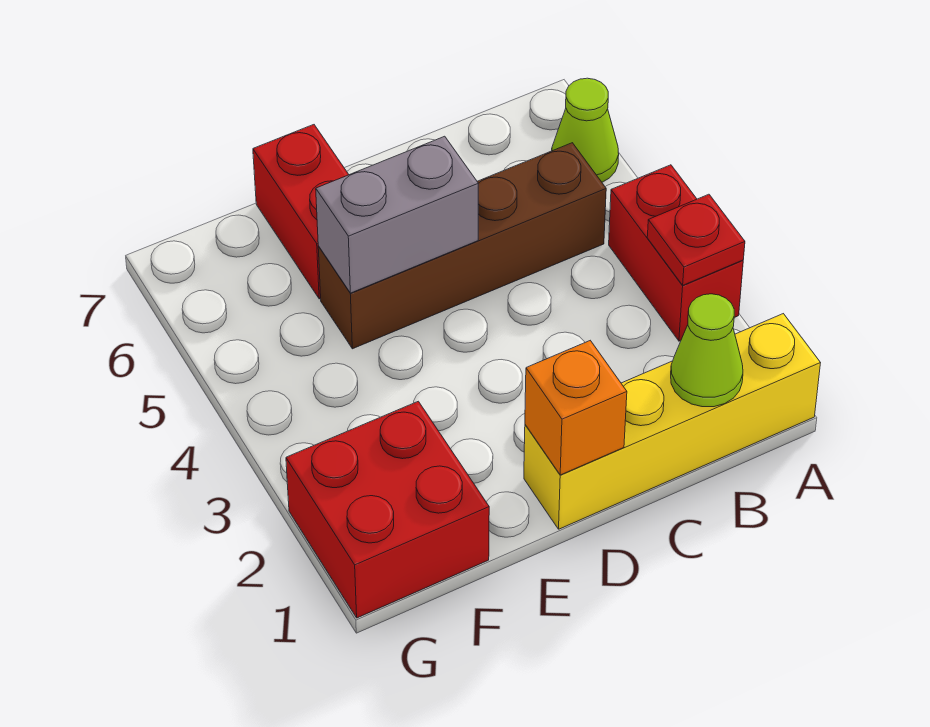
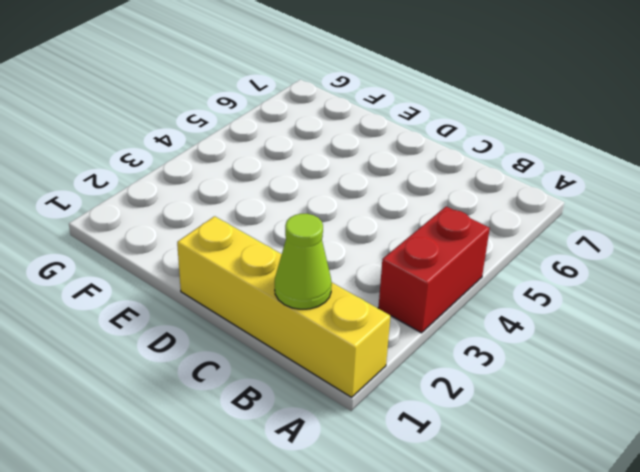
none -> lime 1x1 cone [552,78,619,182]
none -> brown 1x4 brick [318,143,606,349]

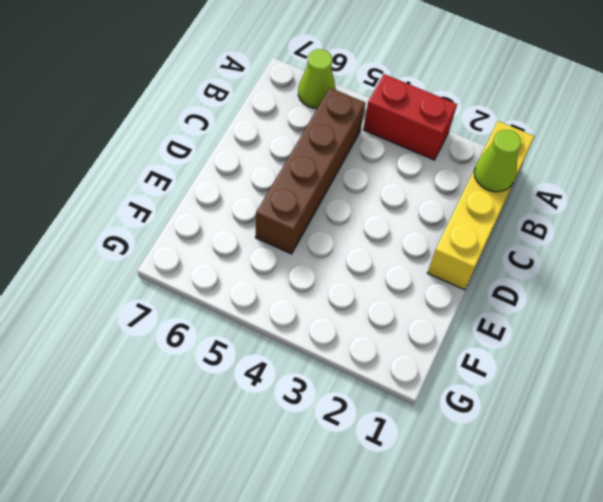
none -> red 1x2 brick [253,125,349,299]
none -> red 2x2 brick [286,401,489,618]

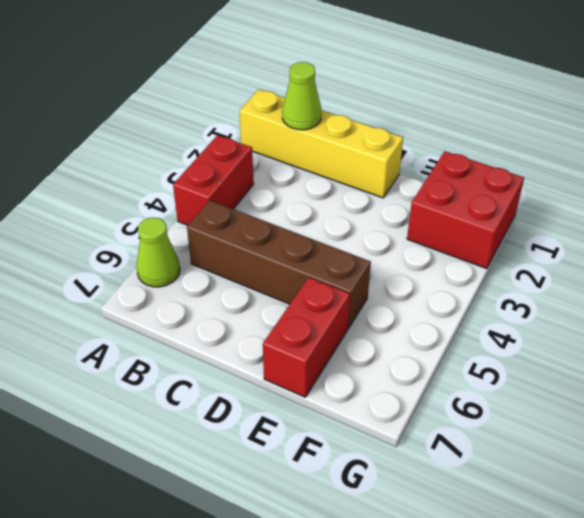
none -> red 1x1 plate [647,194,745,285]
none -> orange 1x1 brick [525,341,627,475]

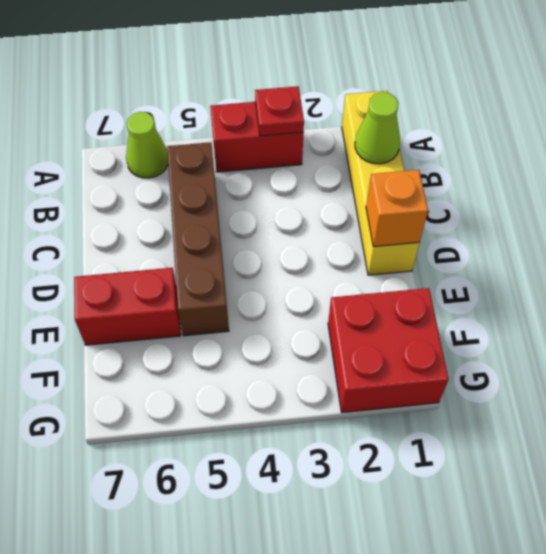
none -> grey 1x2 brick [316,136,478,293]

